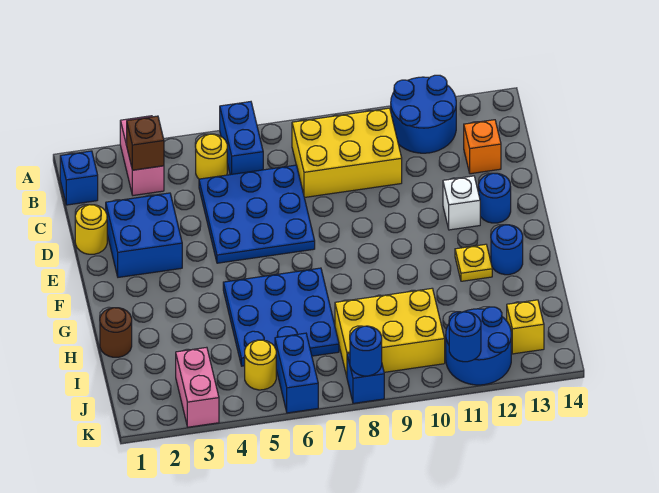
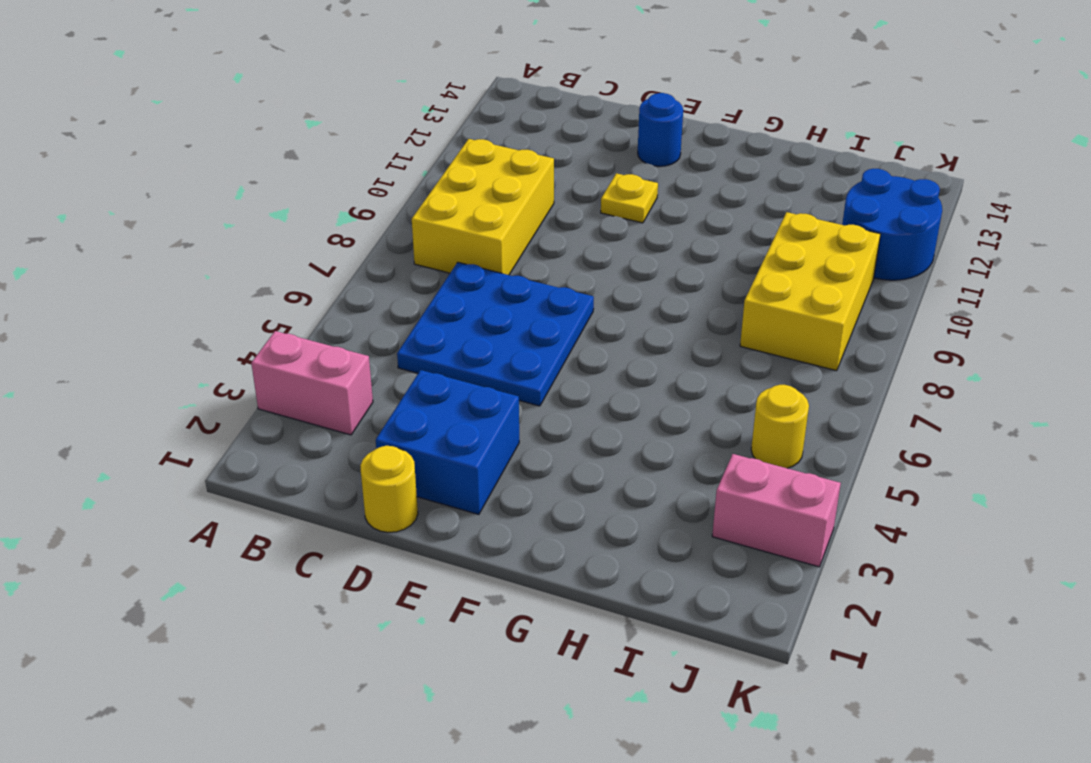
yellow 1x1 plate [601,173,658,223] -> yellow 1x1 plate moved to [455,244,492,281]
none -> blue 1x2 brick [220,102,263,175]
none -> blue 2x2 round brick [391,75,456,153]
none -> blue 1x1 brick [60,151,98,205]

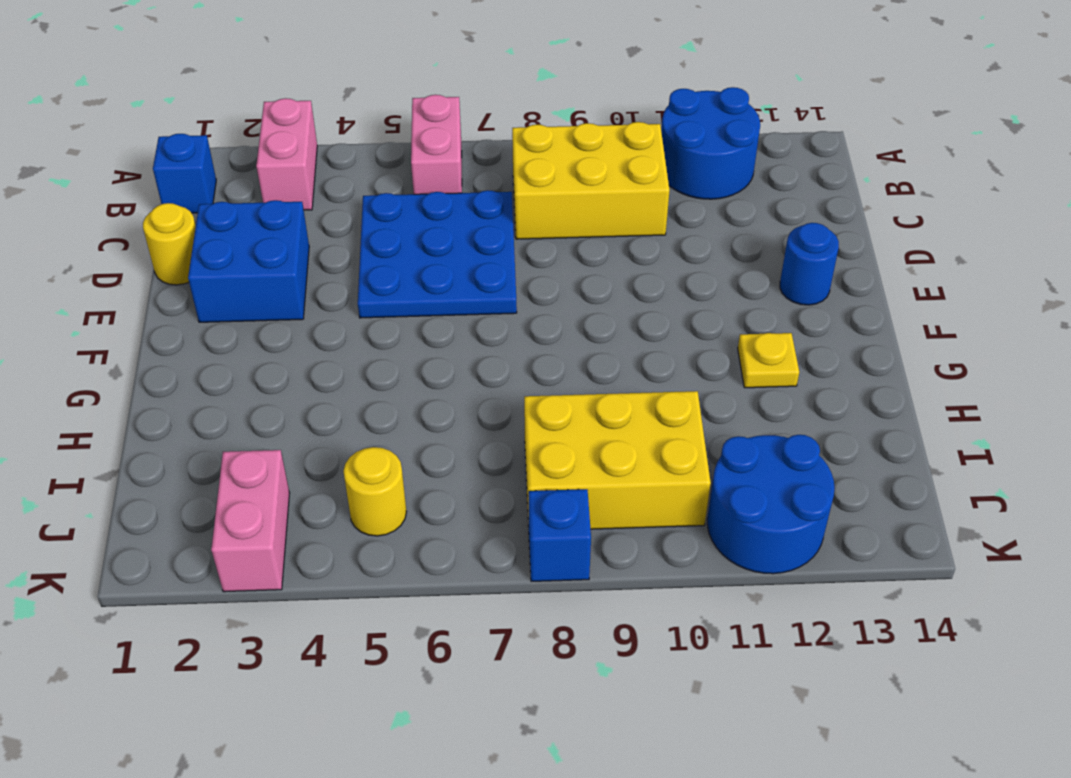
pink 1x2 brick [411,95,462,194] -> blue 1x2 brick [220,102,263,175]
none -> yellow 1x1 round brick [196,134,227,179]
none -> orange 1x1 brick [464,120,501,174]
none -> white 1x1 brick [443,176,480,230]

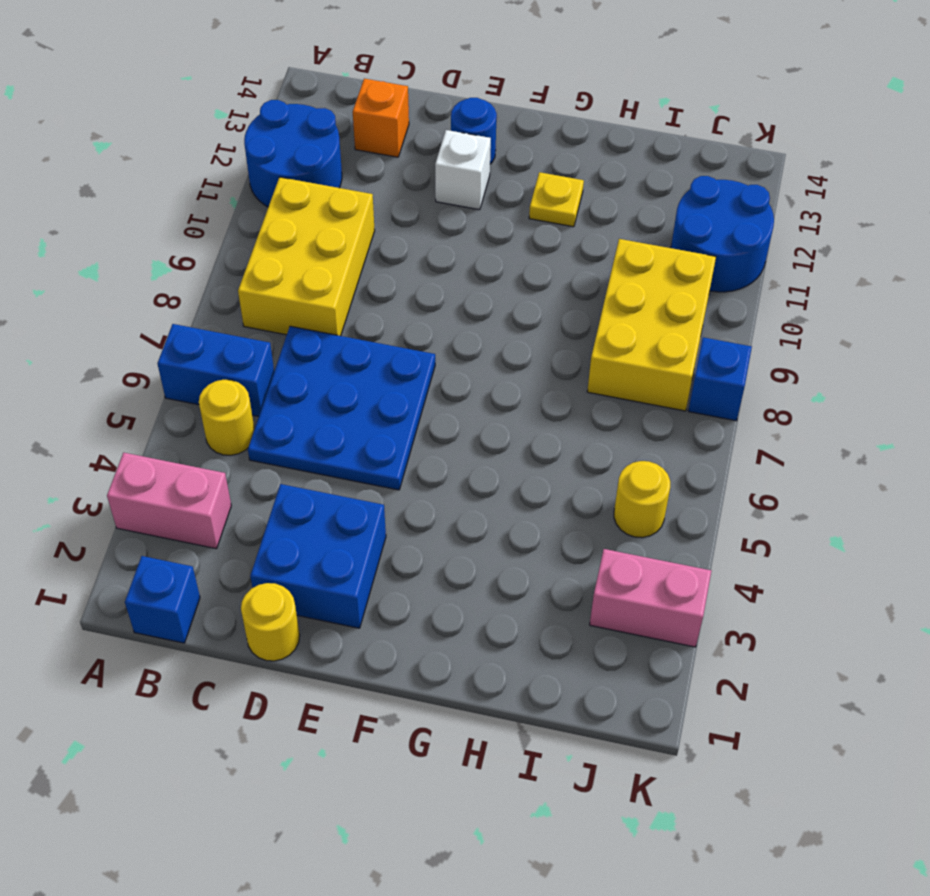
none -> blue 3x3 plate [223,268,339,366]
none -> blue 1x1 round brick [491,225,523,275]
none -> brown 1x1 round brick [100,308,132,357]

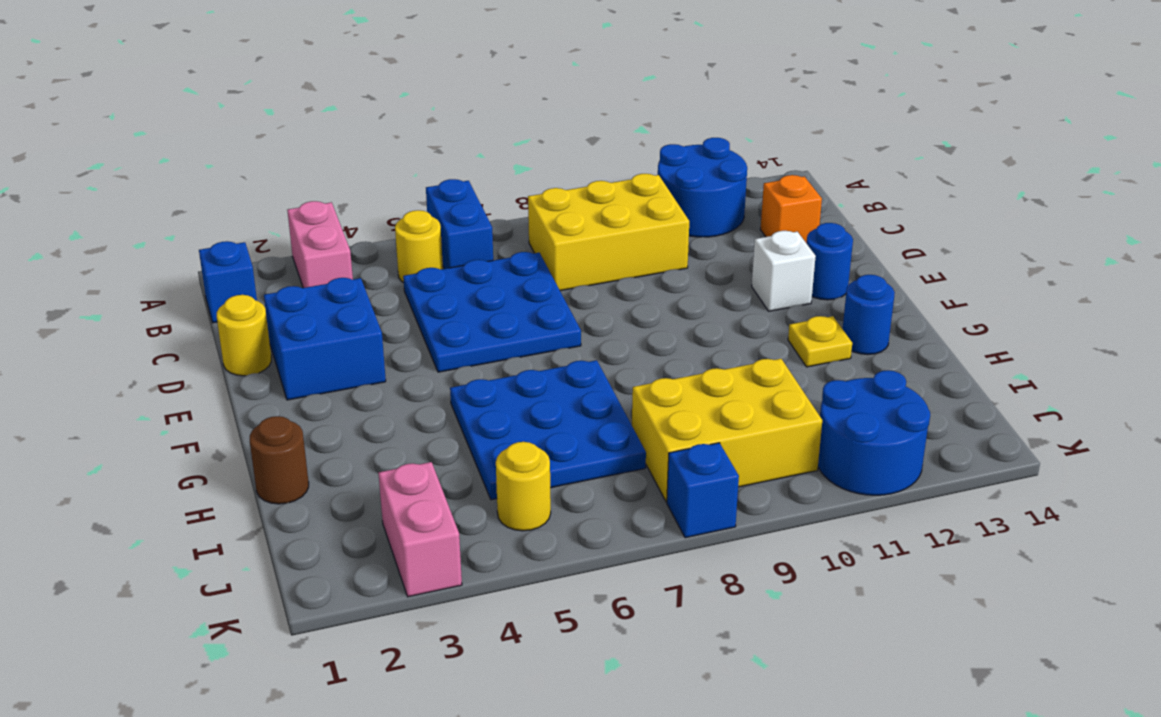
none -> blue 1x2 brick [275,333,318,413]
none -> yellow 1x1 brick [507,300,544,354]
none -> brown 1x1 brick [127,116,164,170]

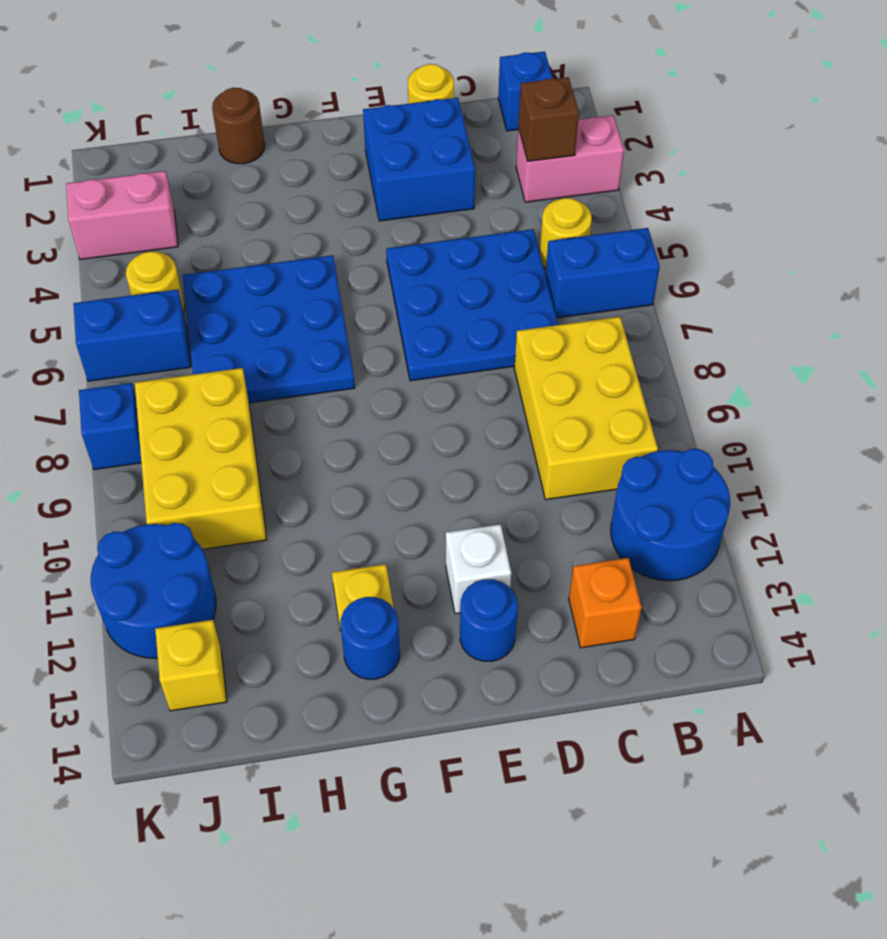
none -> blue 1x1 round brick [350,326,382,376]
none -> blue 1x1 round brick [449,312,481,362]

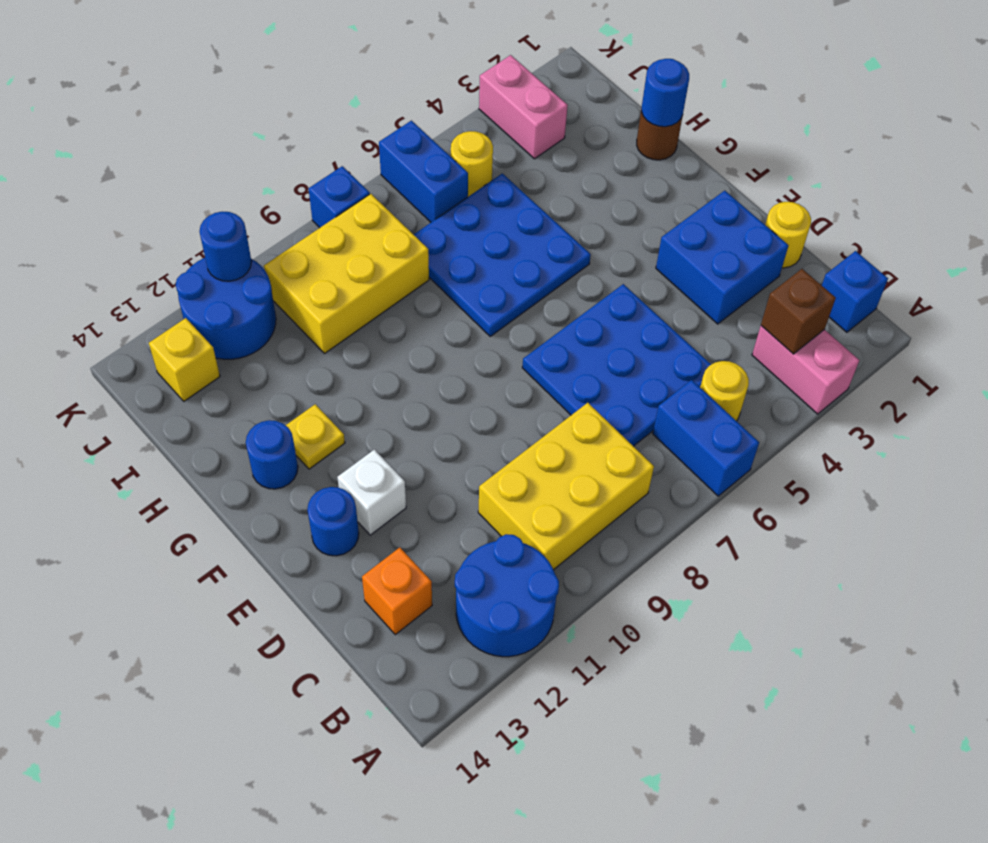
blue 1x1 round brick [642,59,689,127] -> blue 1x1 round brick moved to [350,326,382,376]

